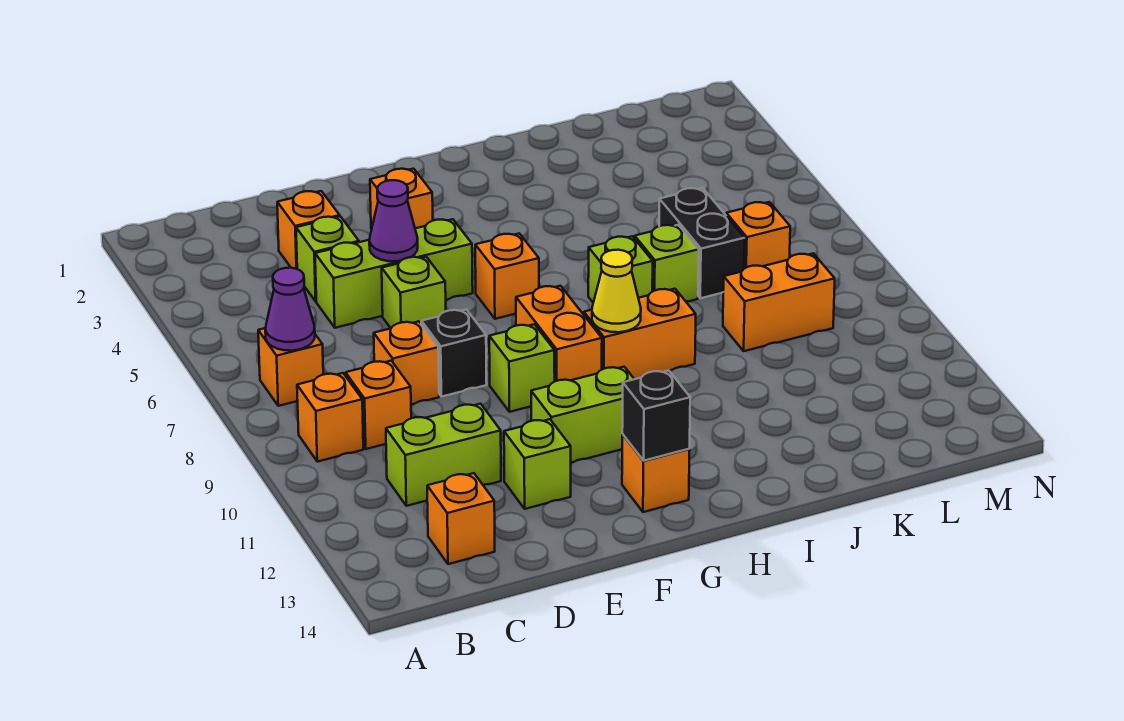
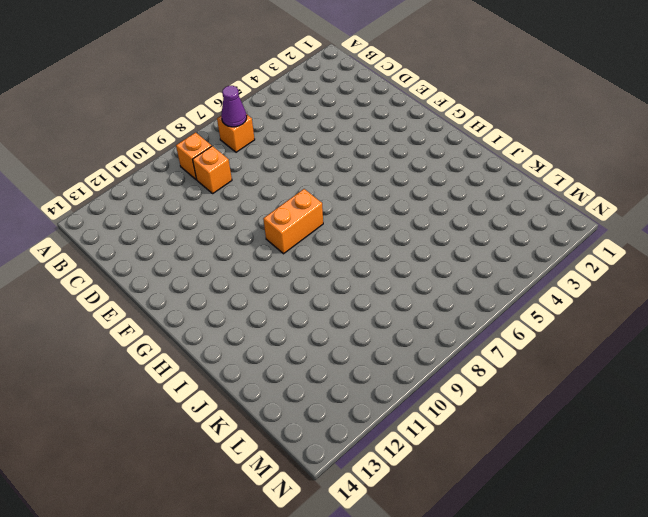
none -> lime 1x2 brick [386,404,501,506]
none -> orange 1x1 brick [427,473,495,564]
none -> orange 1x1 brick [277,191,340,269]

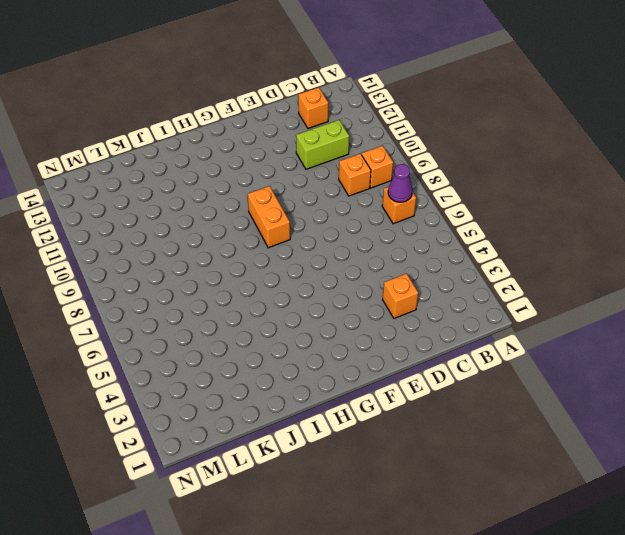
none -> lime 1x1 brick [296,216,359,301]
none -> lime 1x3 brick [315,219,473,328]
none -> orange 1x1 brick [374,321,439,404]

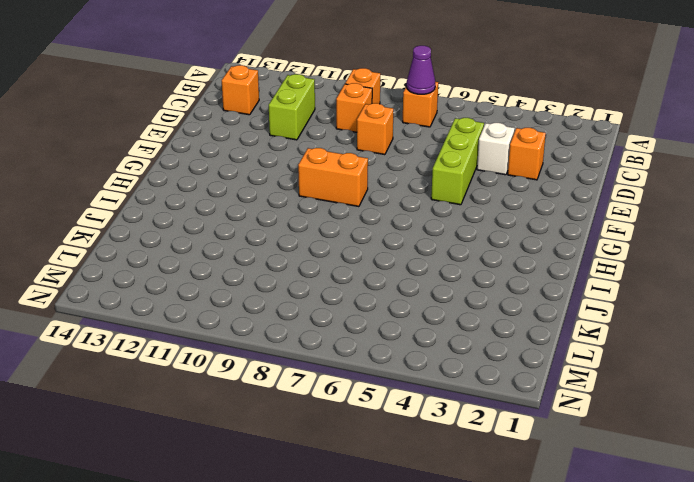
white 1x1 brick [477,123,515,175] -> lime 1x1 brick [296,216,359,301]
none -> lime 1x1 brick [382,257,446,328]
none -> black 1x1 brick [421,309,487,397]
none -> lime 1x1 brick [504,419,571,509]

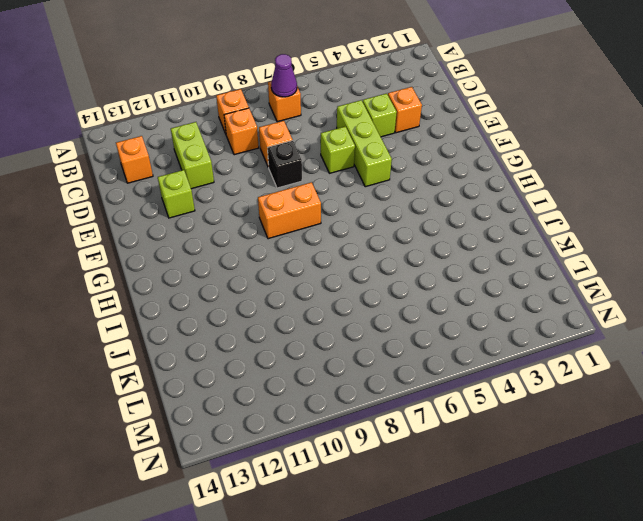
none -> orange 1x1 brick [370,169,433,229]
none -> lime 1x1 brick [489,324,555,412]
none -> lime 1x2 brick [531,367,634,463]

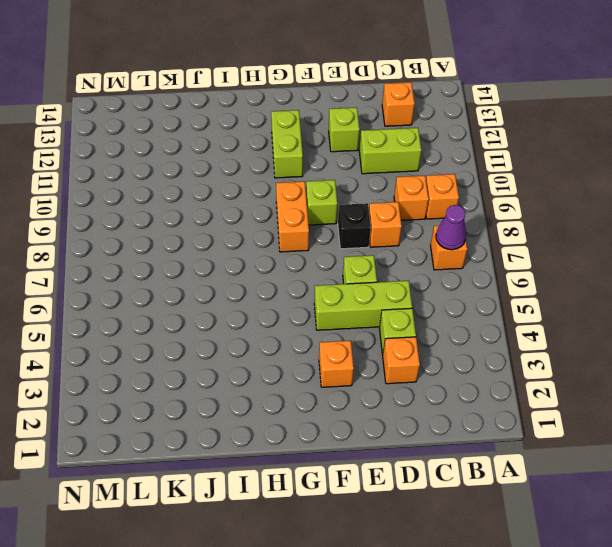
lime 1x2 brick [271,110,303,178] -> lime 1x2 brick turned to [531,367,634,463]
none -> orange 1x1 brick [475,234,539,319]
none -> orange 1x1 brick [622,435,690,512]
none -> orange 1x2 brick [584,289,696,379]

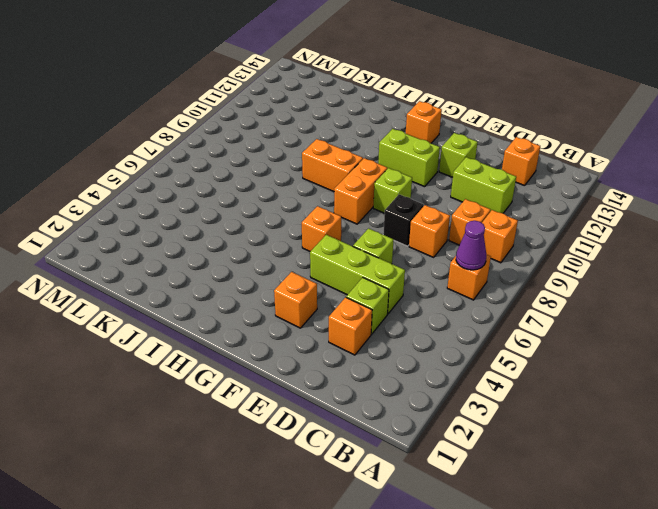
none -> lime 1x1 brick [588,236,653,302]
none -> lime 1x1 brick [634,225,699,301]
none -> black 1x2 brick [659,188,745,298]

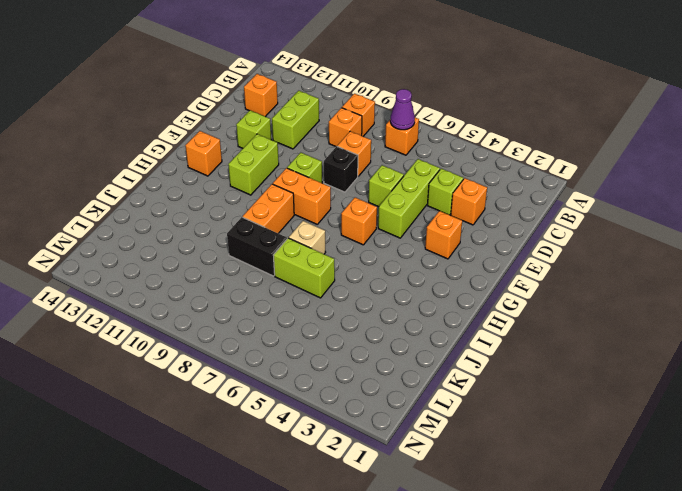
tan 1x1 brick [289,221,326,254] -> lime 1x1 brick [588,236,653,302]
lime 1x2 brick [273,238,335,298] -> lime 1x1 brick [634,225,699,301]
black 1x2 brick [227,217,287,276] -> black 1x2 brick moved to [659,188,745,298]
none -> orange 1x2 brick [723,253,835,351]
none -> orange 1x1 brick [726,202,790,269]
none -> purple 1x1 cone [369,180,418,261]

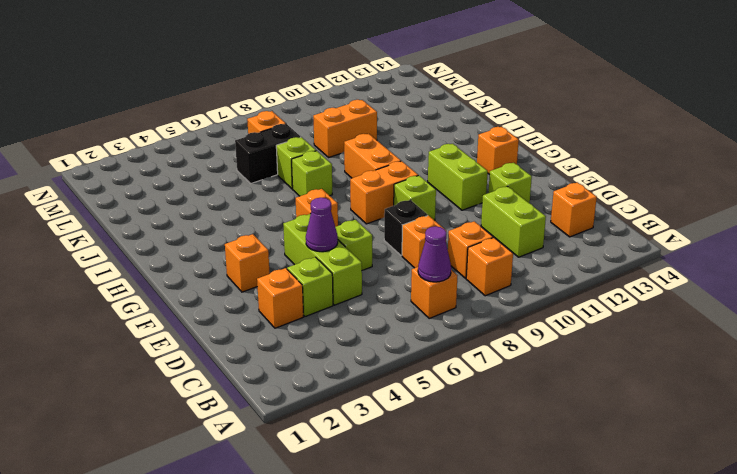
orange 1x2 brick [313,100,377,158] -> orange 1x2 brick turned to [723,253,835,351]
none -> black 1x1 brick [622,370,690,461]
none -> yellow 1x1 cone [592,250,641,332]

